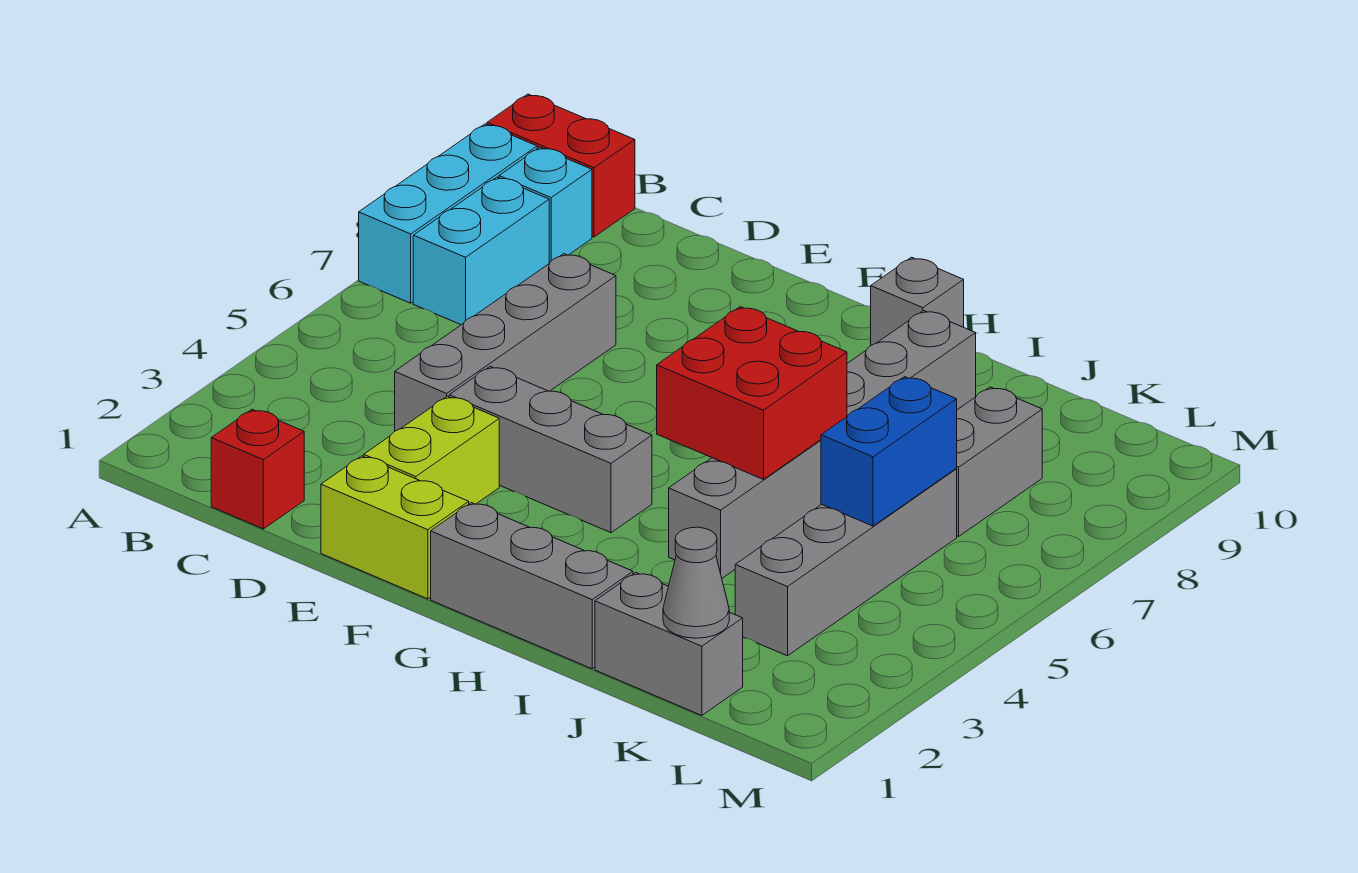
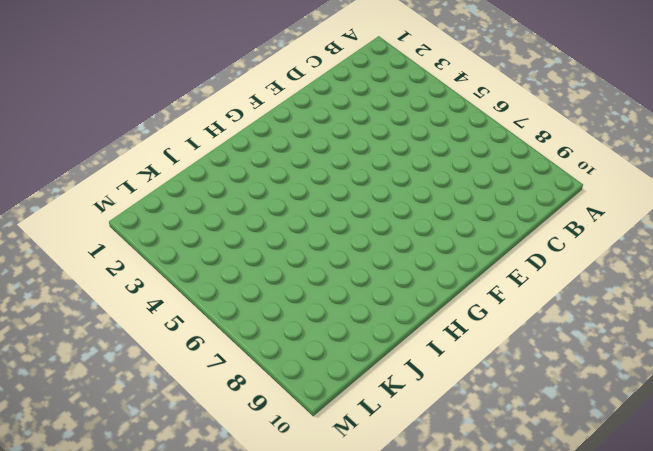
none -> cyan 1x3 brick [359,124,537,303]
none -> red 1x2 brick [487,94,635,237]
none -> cyan 1x2 brick [413,177,549,325]

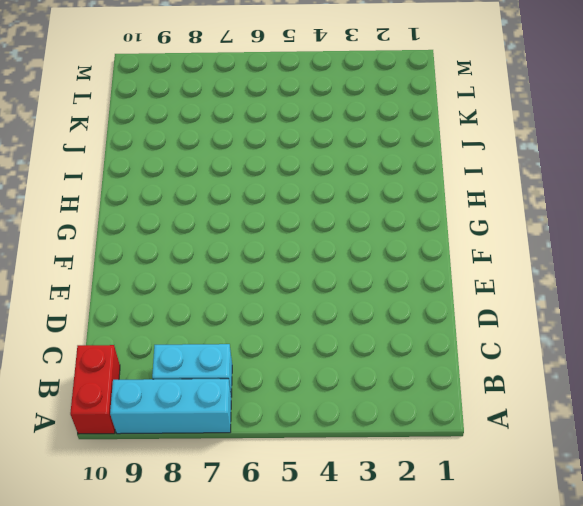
none -> cyan 1x1 brick [499,147,592,263]
none -> red 1x1 brick [211,409,304,529]
none -> grey 1x4 brick [395,254,616,431]

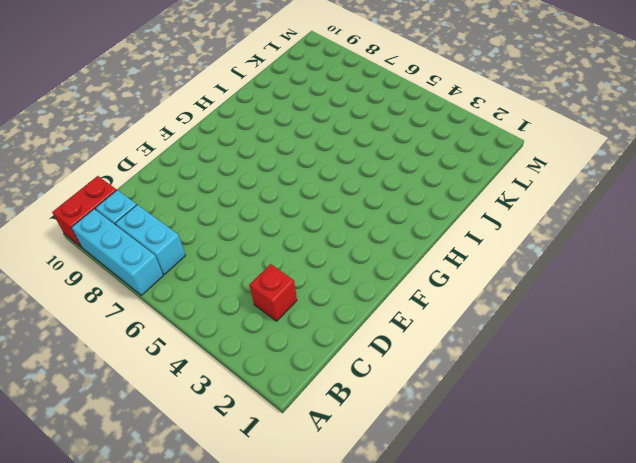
red 1x1 brick [250,264,297,321] -> red 1x1 brick moved to [211,409,304,529]
none -> grey 1x4 brick [395,254,616,431]
none -> lime 1x2 brick [321,456,469,599]
none -> lime 1x2 brick [364,396,499,504]

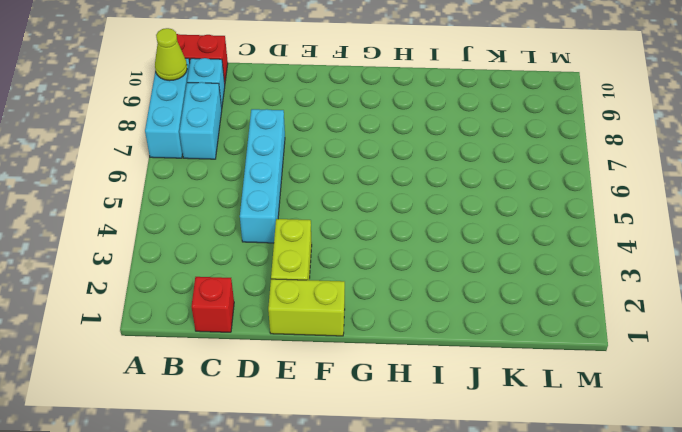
lime 1x1 cone [155,28,187,81] -> none
cyan 1x4 brick [240,109,285,243] -> grey 1x4 brick [395,254,616,431]
none -> grey 1x3 brick [449,366,652,533]
none -> grey 1x3 brick [431,503,633,669]
none -> grey 1x1 brick [871,257,964,345]

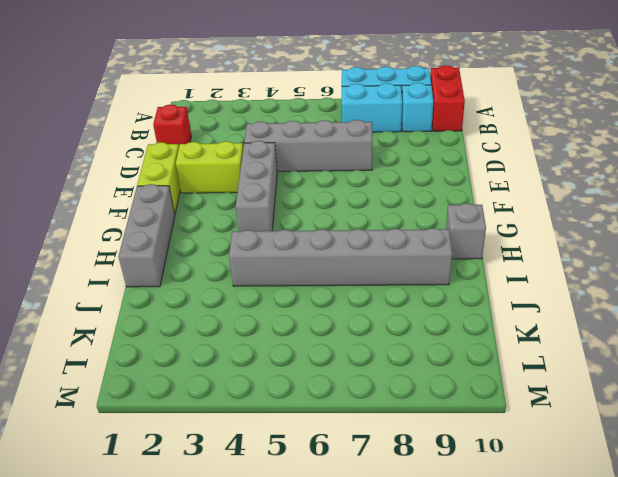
none -> grey 1x2 brick [595,573,743,715]
none -> grey 1x4 brick [735,469,957,656]
none -> grey 1x2 brick [956,387,1042,536]

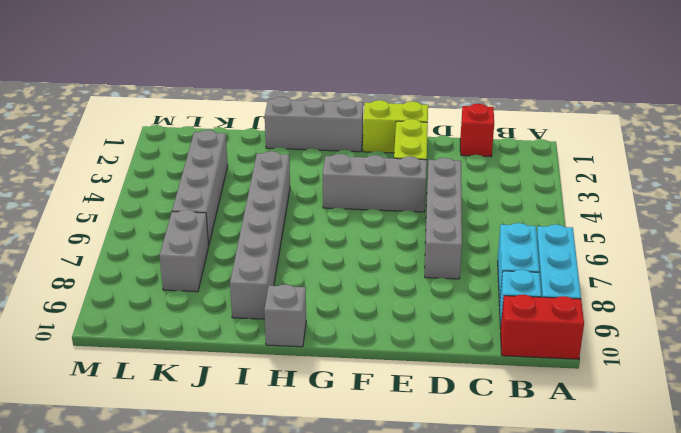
none -> grey 1x2 brick [595,573,743,715]
none -> red 2x2 brick [657,307,847,479]
none -> grey 1x1 cone [663,527,729,638]

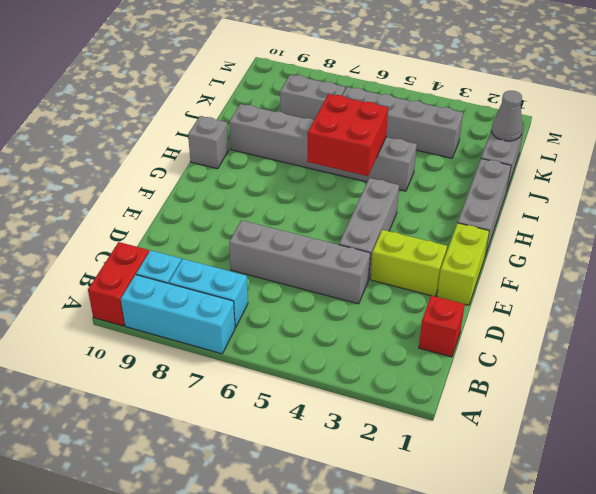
none -> blue 1x2 brick [821,377,957,526]

